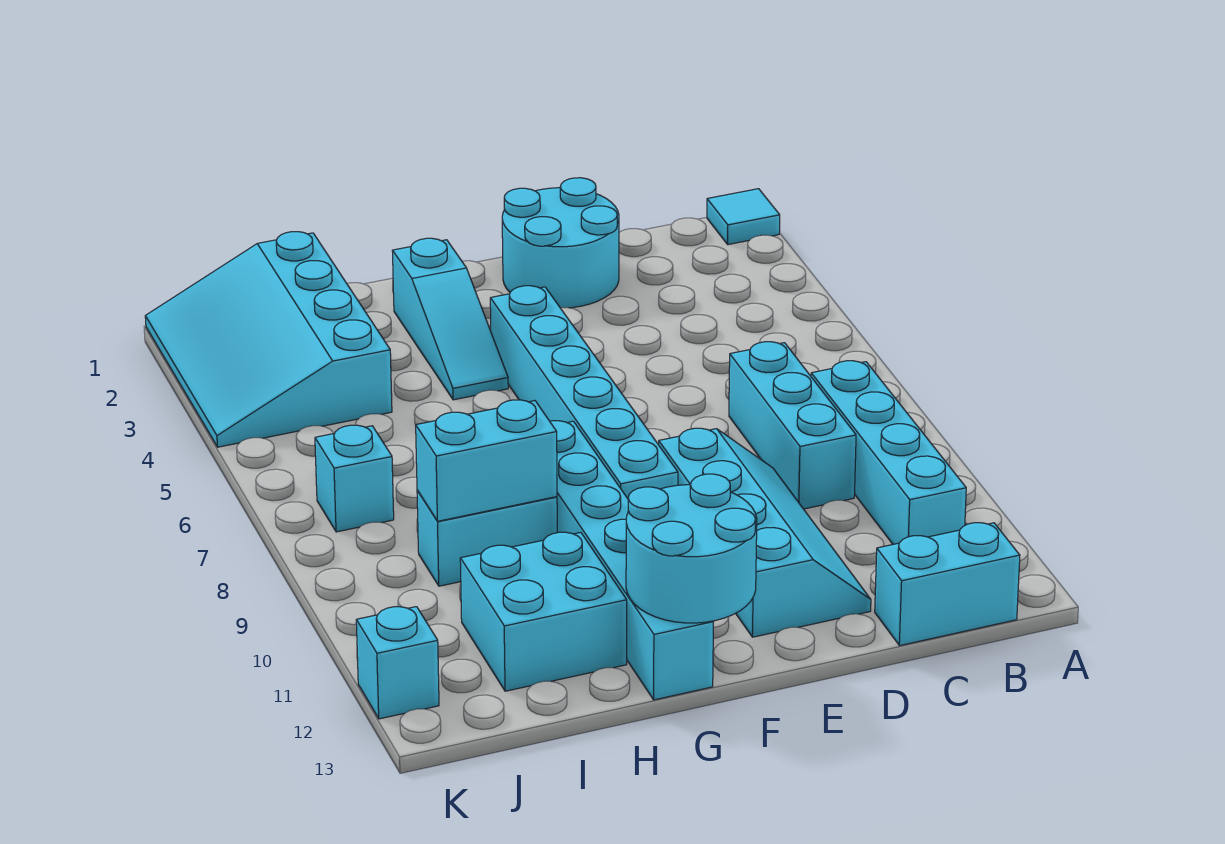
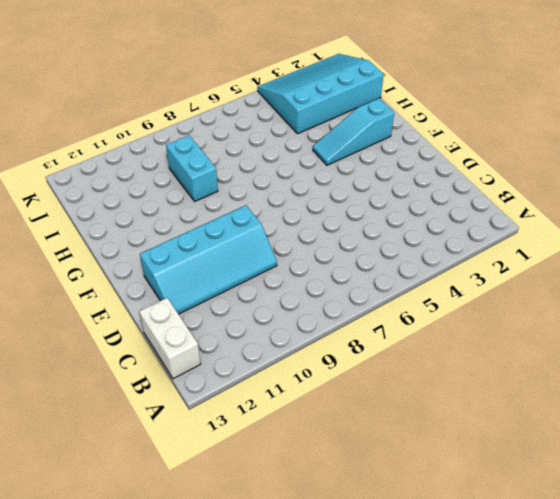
white 1x2 brick [139,298,201,379] -> cyan 1x2 brick [875,523,1020,646]
none -> cyan 1x1 tile [707,189,780,245]
none -> cyan 1x4 brick [811,361,966,544]
none -> cyan 1x3 brick [729,342,856,509]

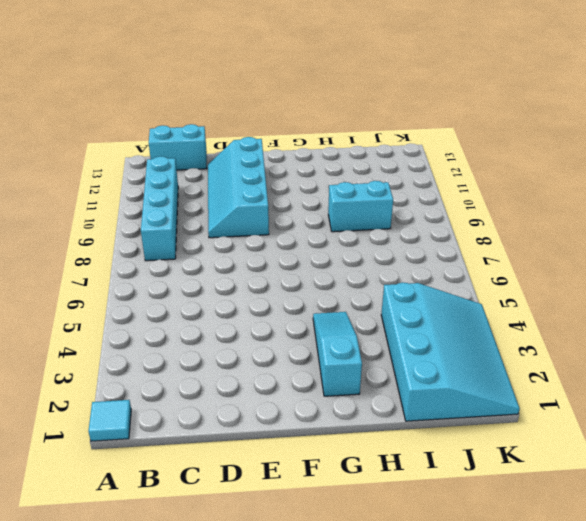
none -> cyan 1x3 brick [729,342,856,509]
none -> cyan 2x2 round brick [502,178,619,308]
none -> cyan 1x6 brick [490,286,678,498]

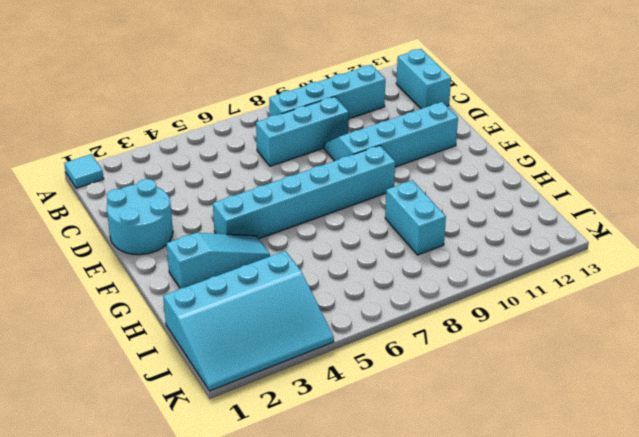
none -> cyan 1x6 brick [550,421,713,700]
none -> cyan 2x2 brick [460,532,627,691]
none -> cyan 1x1 brick [315,425,394,532]

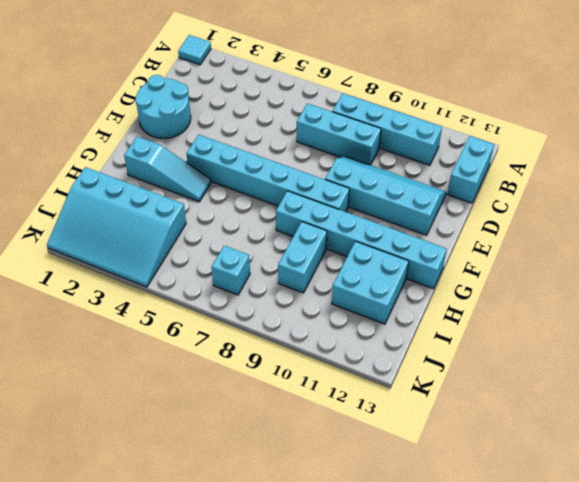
none -> cyan 1x1 brick [356,607,439,719]
none -> cyan 2x2 round brick [626,474,757,623]
none -> cyan 1x2 brick [416,400,557,521]

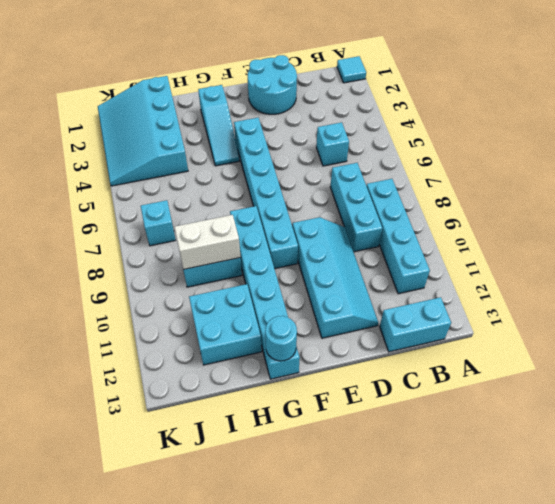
cyan 1x1 brick [316,122,349,166] -> cyan 1x1 brick moved to [356,607,439,719]
cyan 1x1 round brick [265,316,297,361] -> cyan 2x2 round brick [626,474,757,623]
white 1x2 brick [174,215,241,269] -> cyan 1x2 brick [416,400,557,521]

